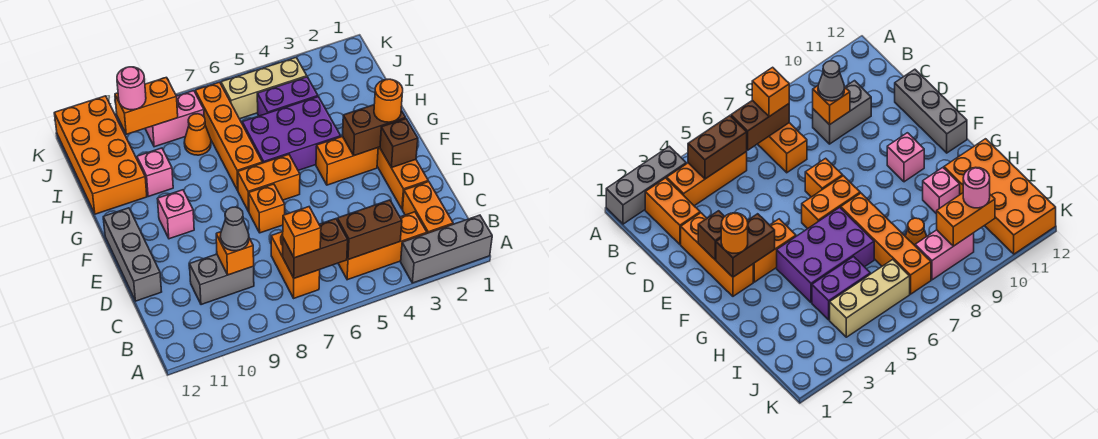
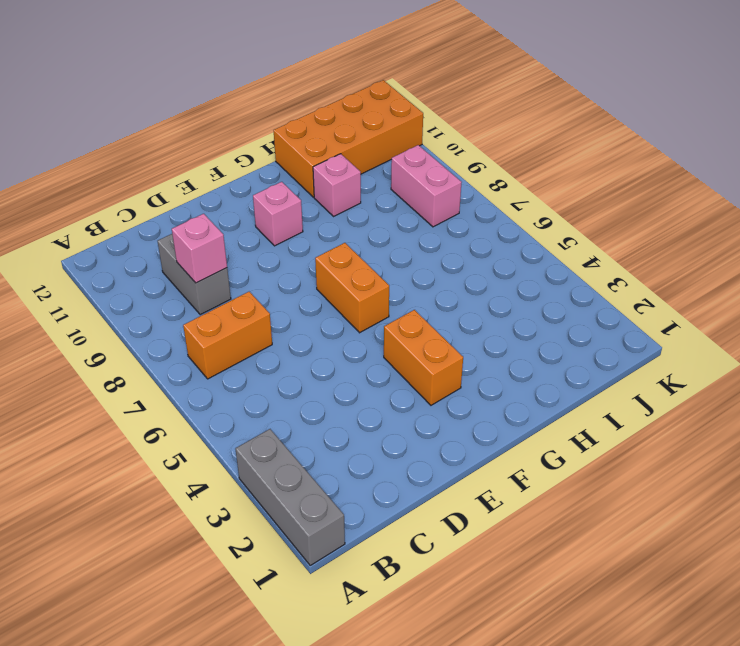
pink 1x1 brick [172,214,227,283] -> orange 1x1 brick [216,232,254,275]
none -> orange 1x2 brick [403,181,453,233]
none -> orange 1x3 brick [338,212,427,280]
none -> orange 1x3 brick [377,147,428,209]

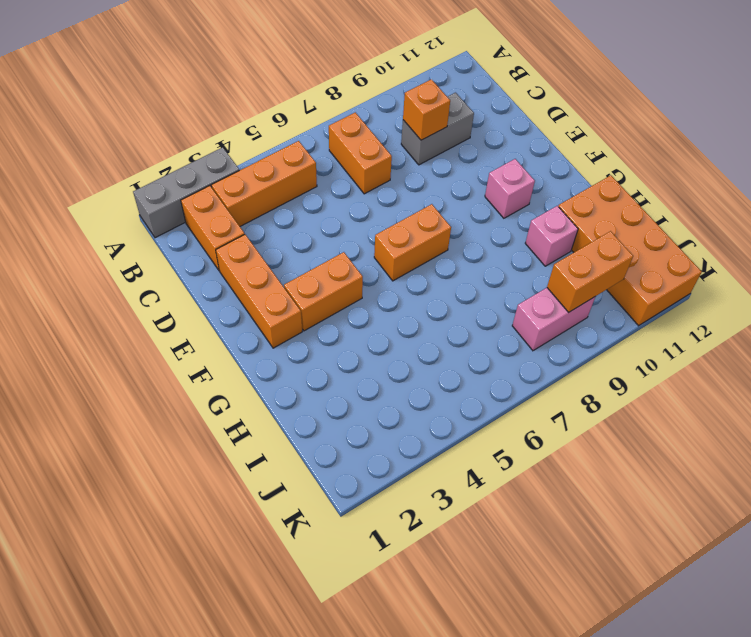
none -> grey 1x3 brick [103,208,162,301]
none -> orange 1x1 brick [249,184,285,233]
none -> purple 2x3 brick [242,97,341,170]

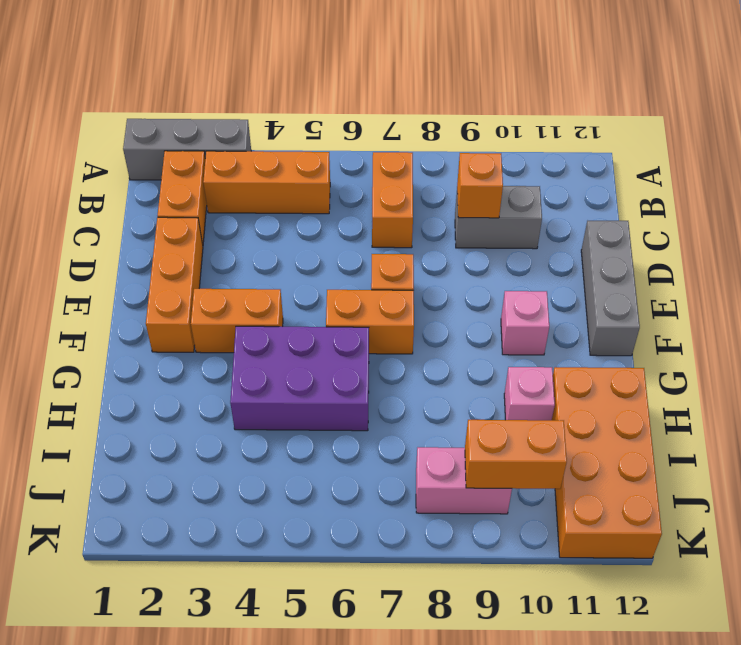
none -> orange 1x4 brick [195,82,262,190]
none -> purple 1x2 brick [257,77,318,116]
none -> orange 1x1 cone [184,114,211,155]

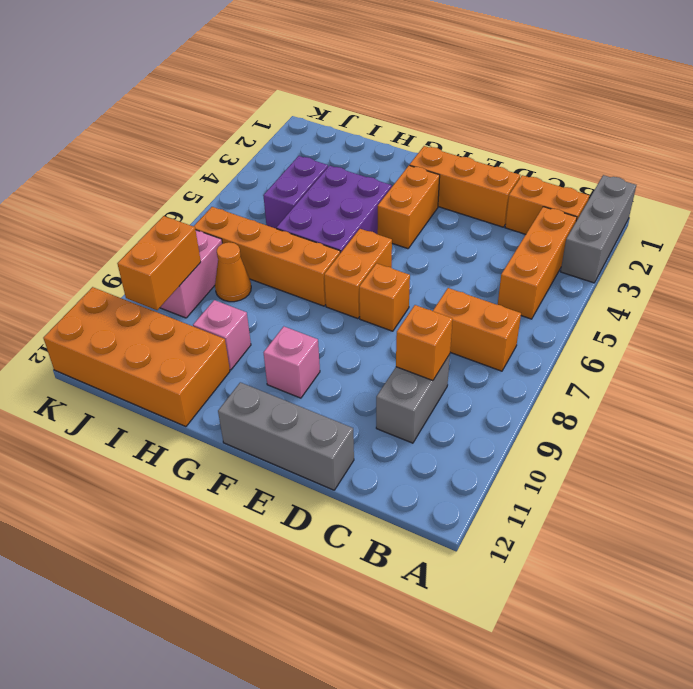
none -> tan 1x3 brick [221,57,307,119]
none -> brown 1x2 brick [337,200,402,260]
none -> brown 1x2 brick [283,219,348,278]

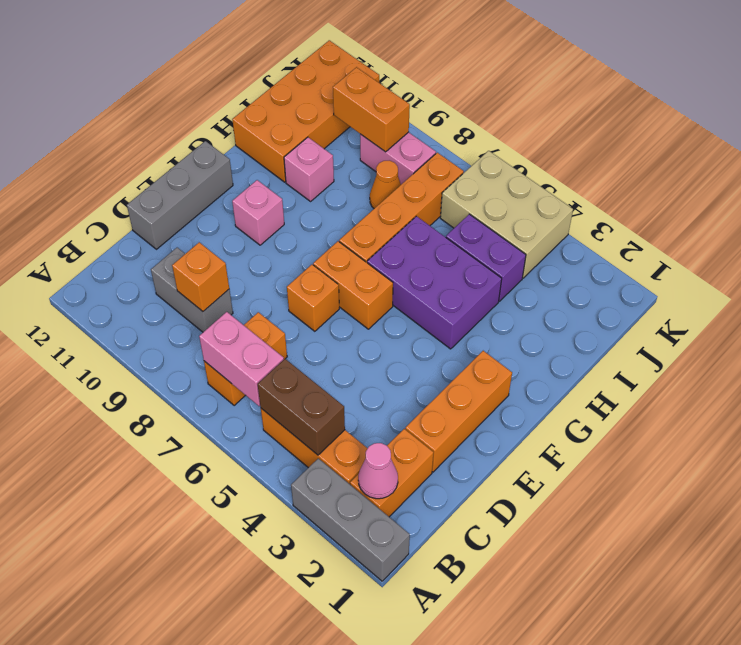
pink 1x1 cone [358,443,398,499] -> none
pink 1x2 brick [199,312,284,406] -> brown 1x2 brick [283,219,348,278]
tan 2x3 brick [440,151,573,278] -> tan 1x3 brick [221,57,307,119]
none -> orange 1x2 brick [316,136,378,185]
none -> brown 1x1 brick [380,119,418,168]
none -> brown 1x2 brick [343,105,406,156]

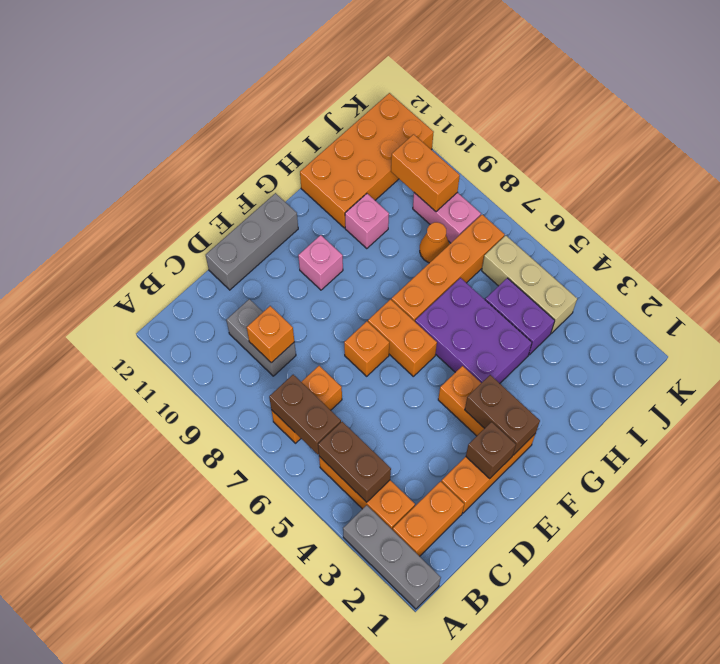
none -> orange 1x1 brick [283,207,321,258]
none -> grey 1x1 cone [220,207,249,251]
none -> orange 1x1 round brick [374,79,403,122]

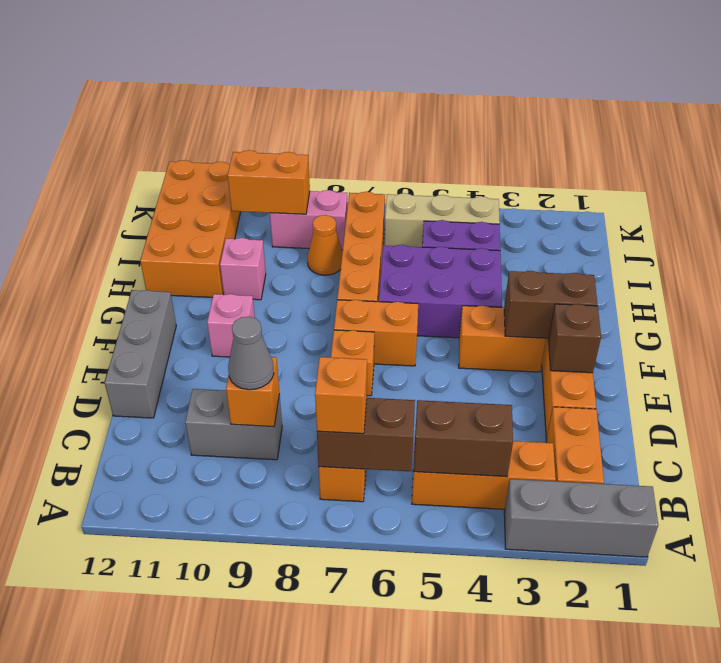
none -> orange 1x1 round brick [374,79,403,122]
none -> pink 1x1 round brick [117,67,146,110]

